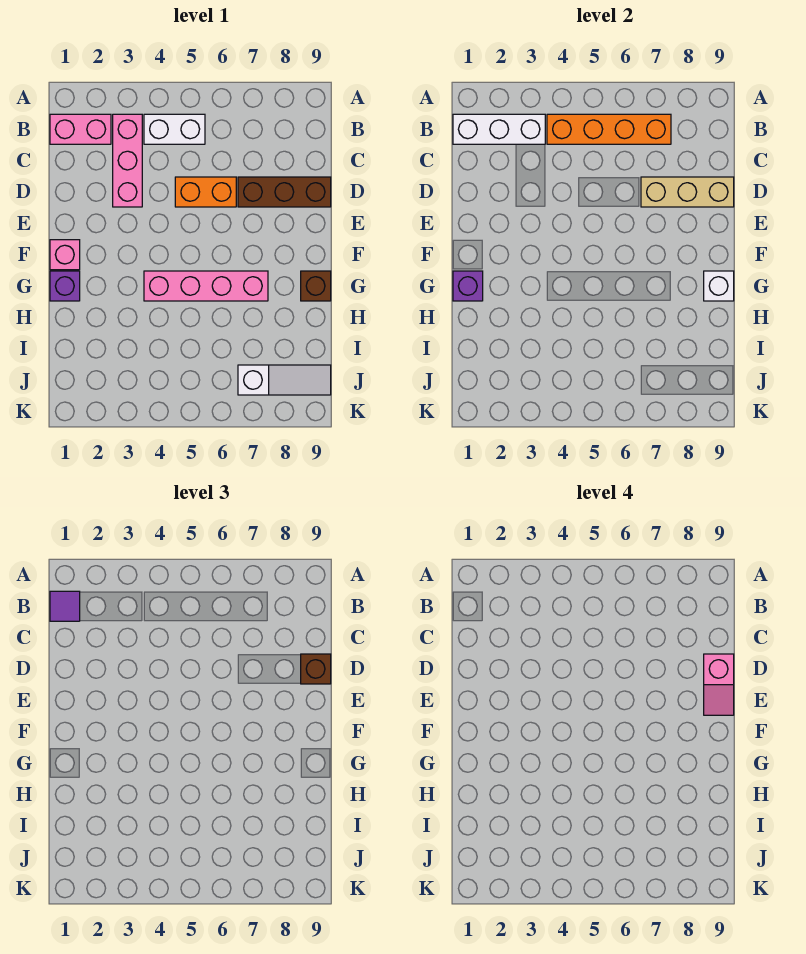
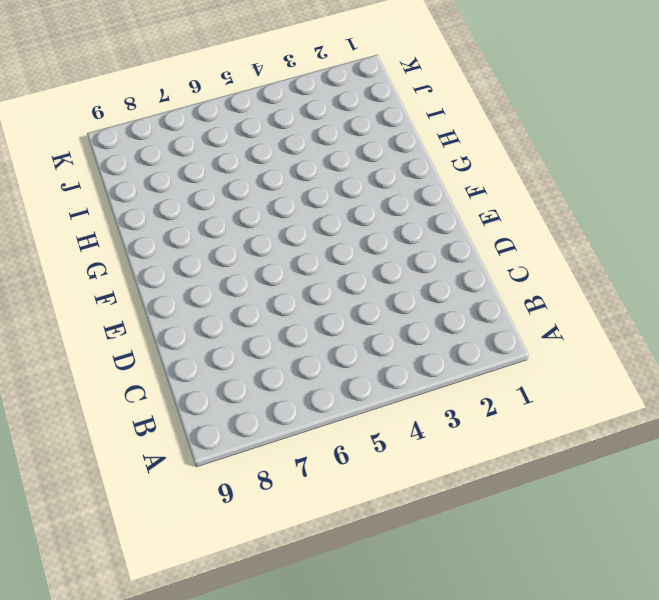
none -> pink 1x2 brick [50,114,111,144]
none -> pink 1x3 brick [113,114,142,207]
none -> white 1x2 brick [144,114,205,144]

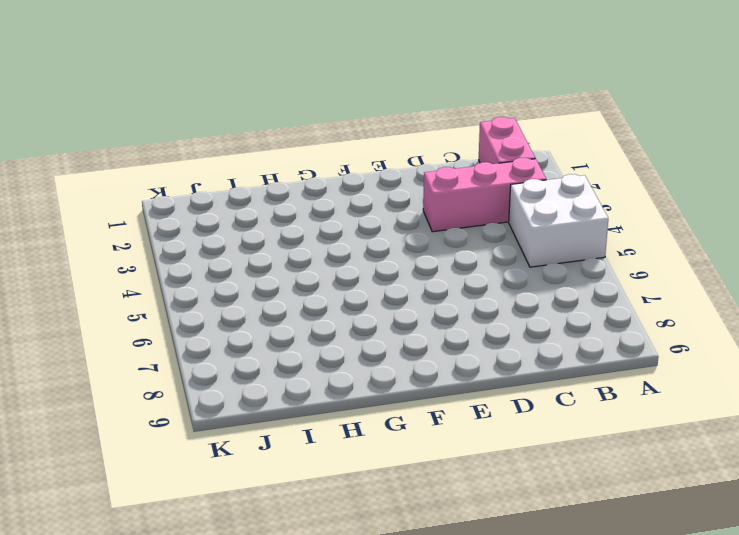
white 2x2 brick [509,174,608,267] -> white 1x2 brick [144,114,205,144]
none -> orange 1x2 brick [175,177,236,207]
none -> brown 1x3 brick [238,177,331,207]
none -> pink 1x1 brick [50,240,80,270]

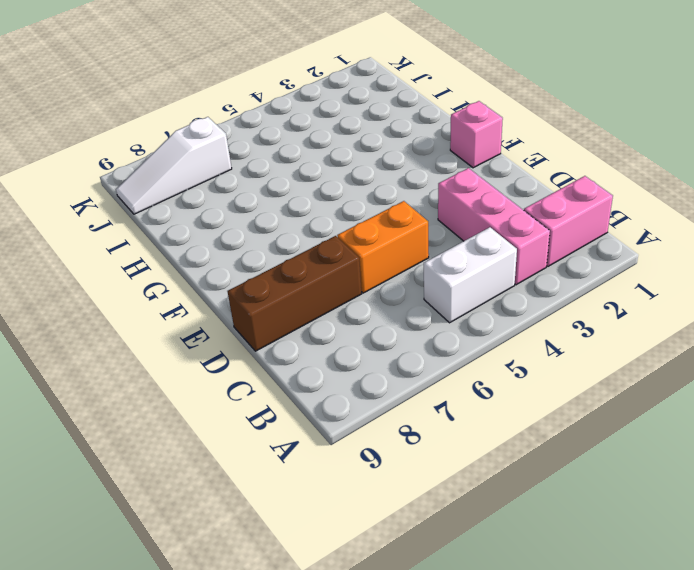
none -> purple 1x1 brick [50,271,80,301]
none -> pink 1x4 brick [144,271,268,301]
none -> brown 1x1 brick [301,271,331,301]

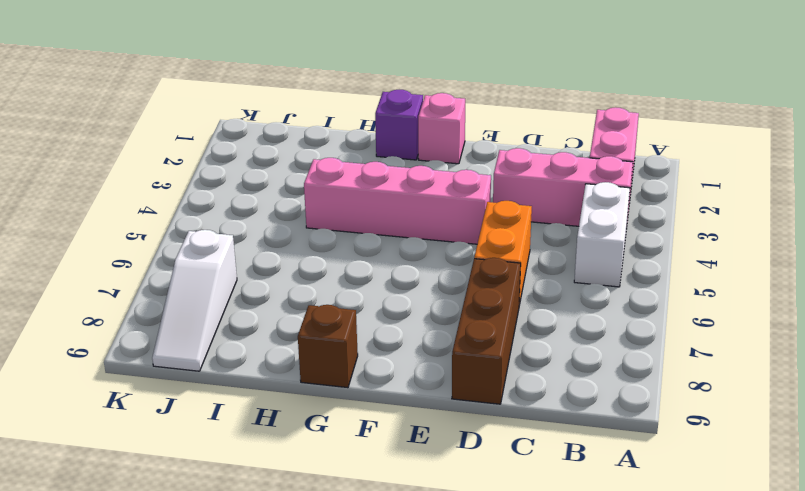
pink 1x4 brick [304,158,491,244] -> pink 1x4 brick turned to [144,271,268,301]
none -> white 1x3 brick [453,114,545,144]
none -> orange 1x4 brick [547,114,671,144]
none -> tan 1x3 brick [641,177,734,207]

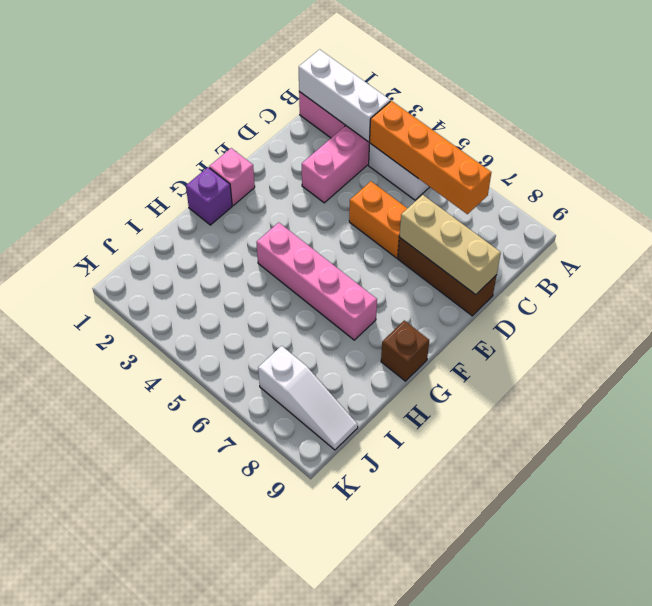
none -> purple 1x1 brick [453,271,483,301]
none -> white 1x1 brick [704,271,734,301]
none -> purple 1x1 tile [50,591,80,621]

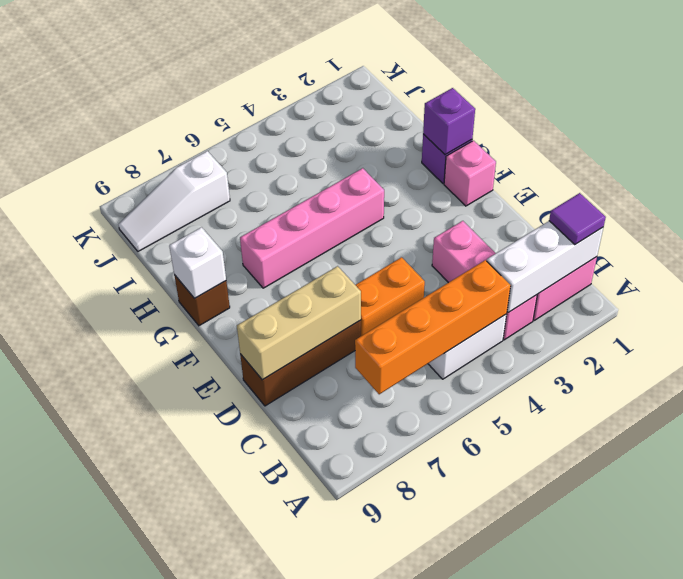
none -> brown 1x1 brick [301,654,331,684]
none -> pink 1x2 slope [704,654,734,715]

